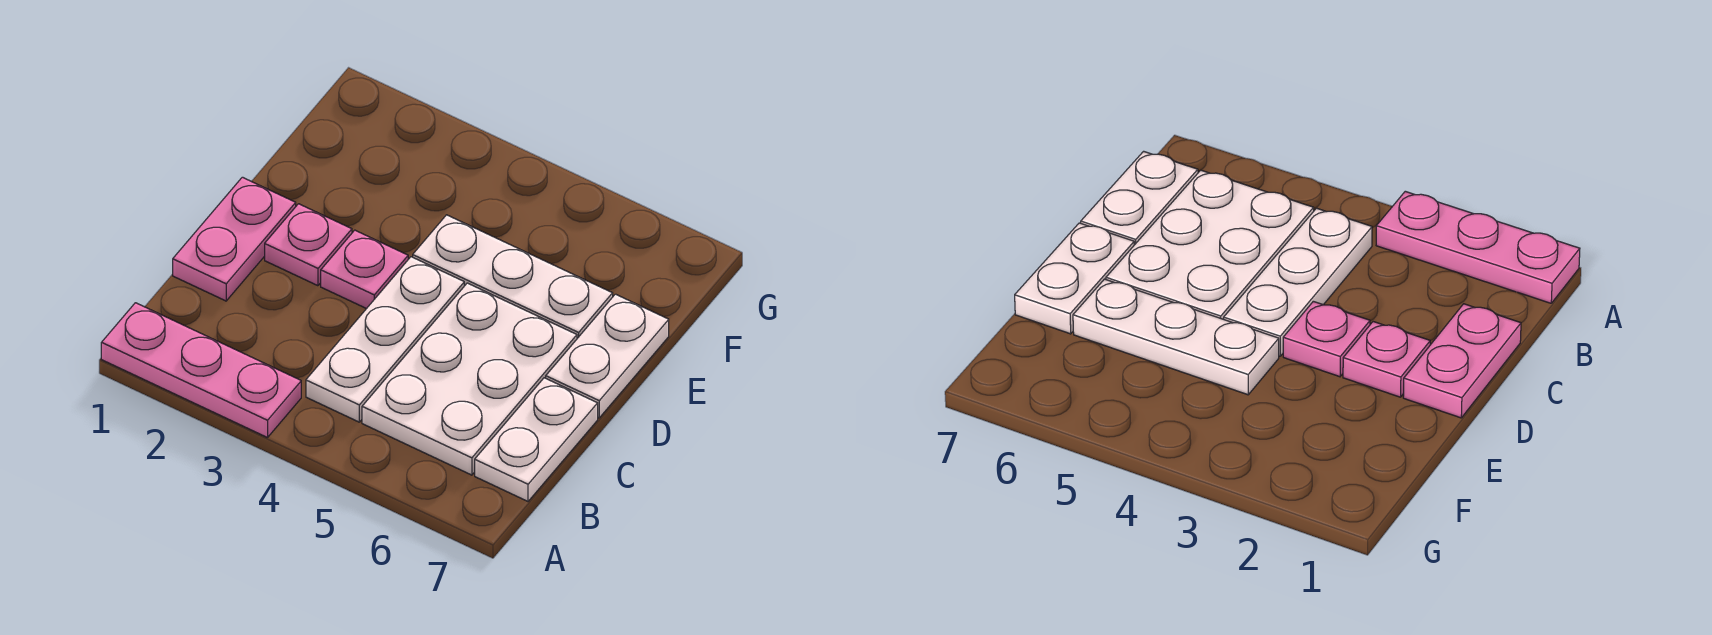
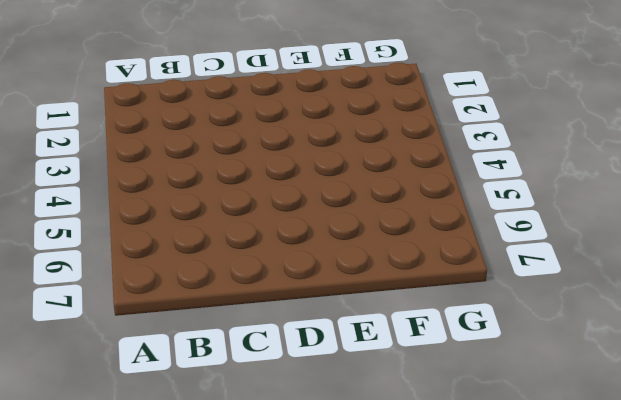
none -> pink 1x3 plate [101,303,301,438]
none -> white 1x3 plate [306,257,464,422]

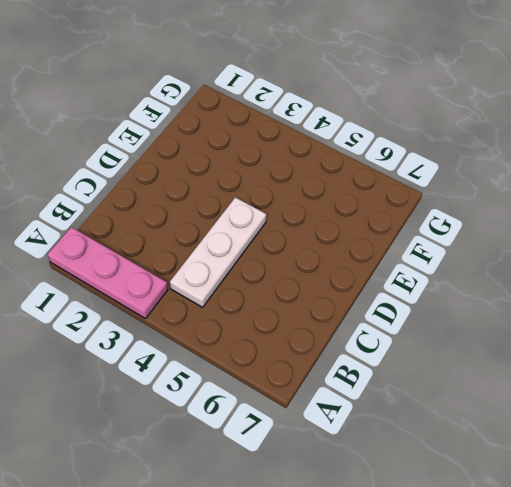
none -> white 2x3 plate [362,283,577,475]
none -> white 1x2 plate [475,378,598,501]

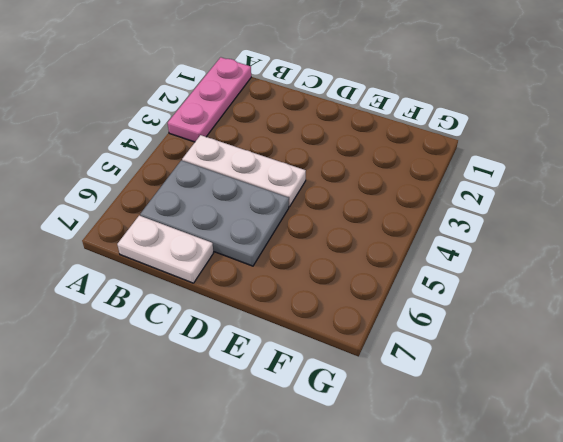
grey 2x3 plate [140,160,289,266] -> white 2x3 plate [362,283,577,475]
none -> pink 1x2 plate [173,177,296,301]
none -> pink 1x1 plate [265,204,352,286]

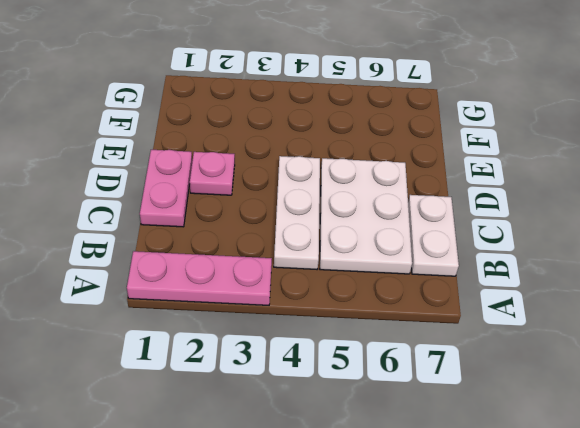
none -> pink 1x1 plate [321,230,408,309]
none -> white 1x2 plate [546,294,669,418]

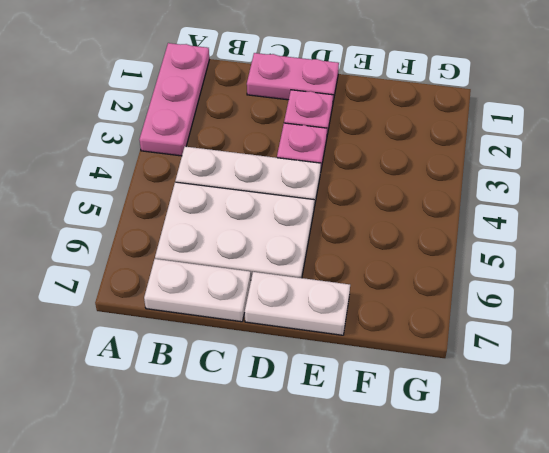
none -> white 1x3 plate [413,215,613,338]

